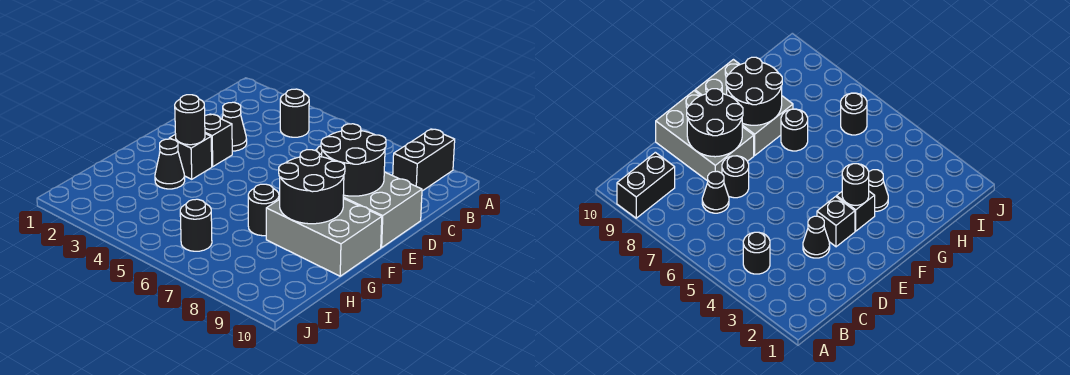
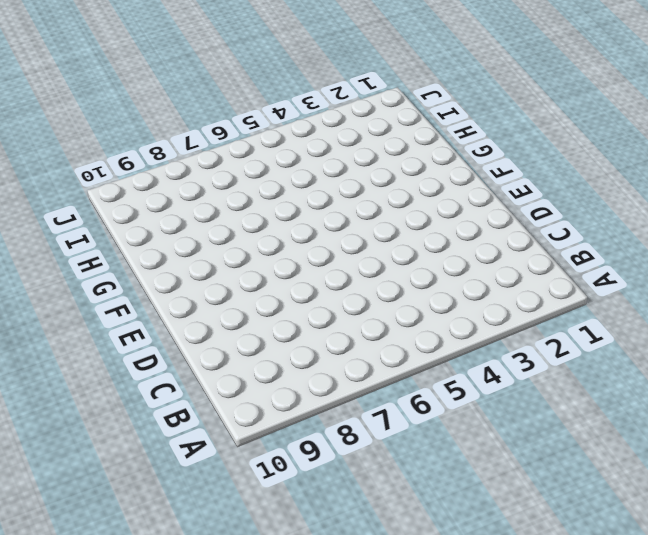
none -> black 1x2 brick [393,129,455,191]
none -> black 1x1 round brick [280,89,309,137]
none -> black 1x1 cone [702,171,729,213]

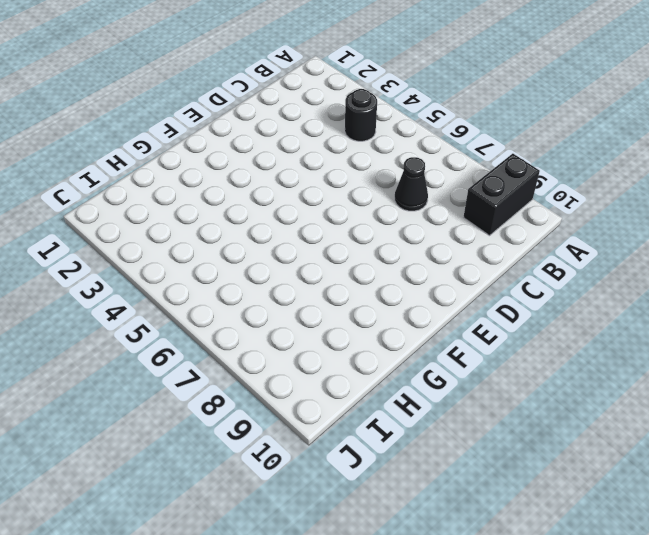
none -> black 1x1 cone [222,102,247,151]
none -> black 1x1 round brick [722,156,749,198]
none -> grey 2x3 brick [343,172,422,248]

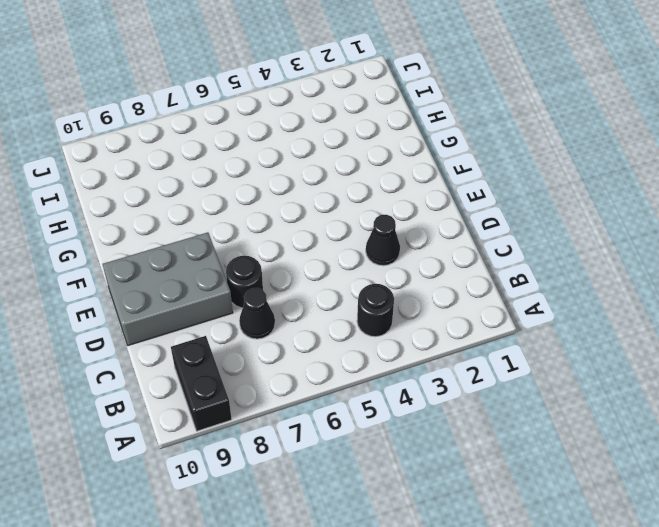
none -> black 1x1 brick [205,114,232,167]
none -> black 1x1 brick [169,134,212,179]
none -> grey 2x3 brick [266,198,382,276]

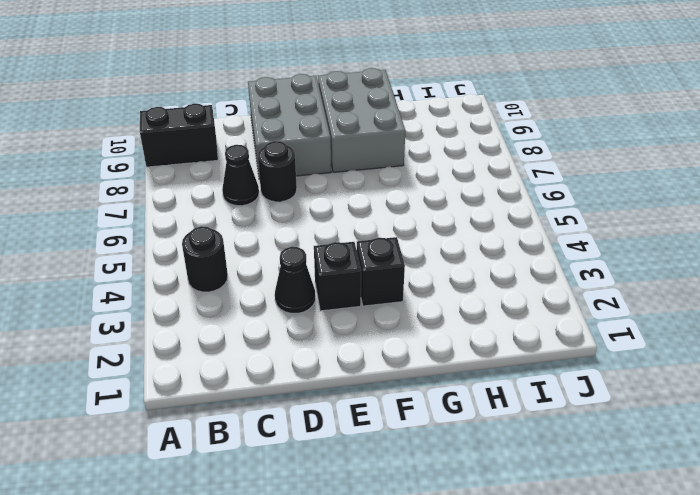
none -> black 1x1 cone [155,139,185,189]
none -> black 1x1 round brick [248,184,279,236]
none -> black 1x1 round brick [180,199,212,251]

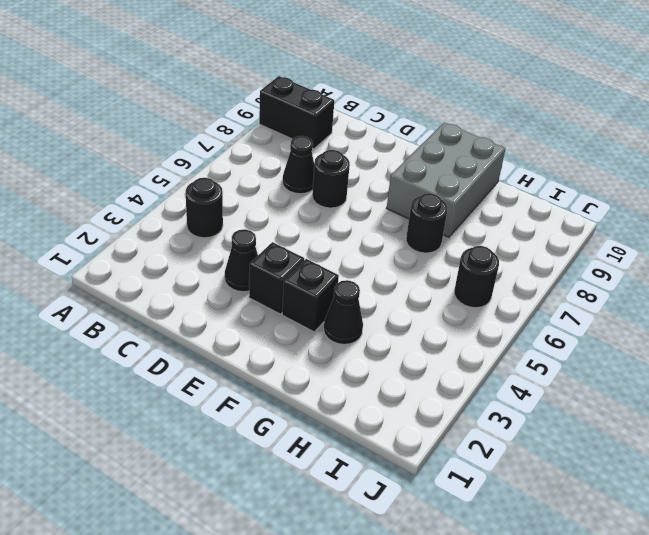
none -> grey 2x3 brick [343,172,422,248]
none -> black 2x2 round brick [321,124,386,196]
none -> black 1x1 round brick [175,95,205,145]

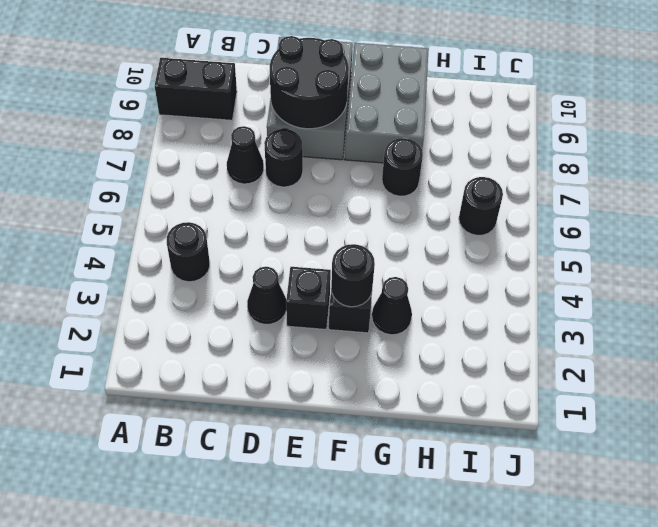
none -> black 2x2 round brick [279,150,345,224]

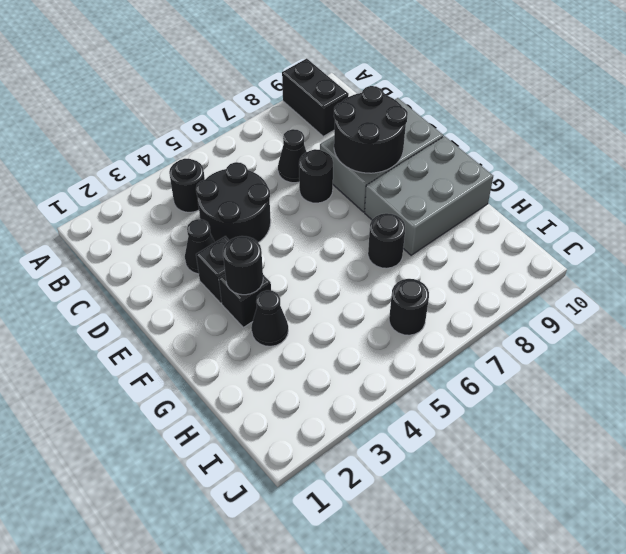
black 2x2 round brick [196,162,271,243] -> black 2x2 round brick moved to [279,150,345,224]

